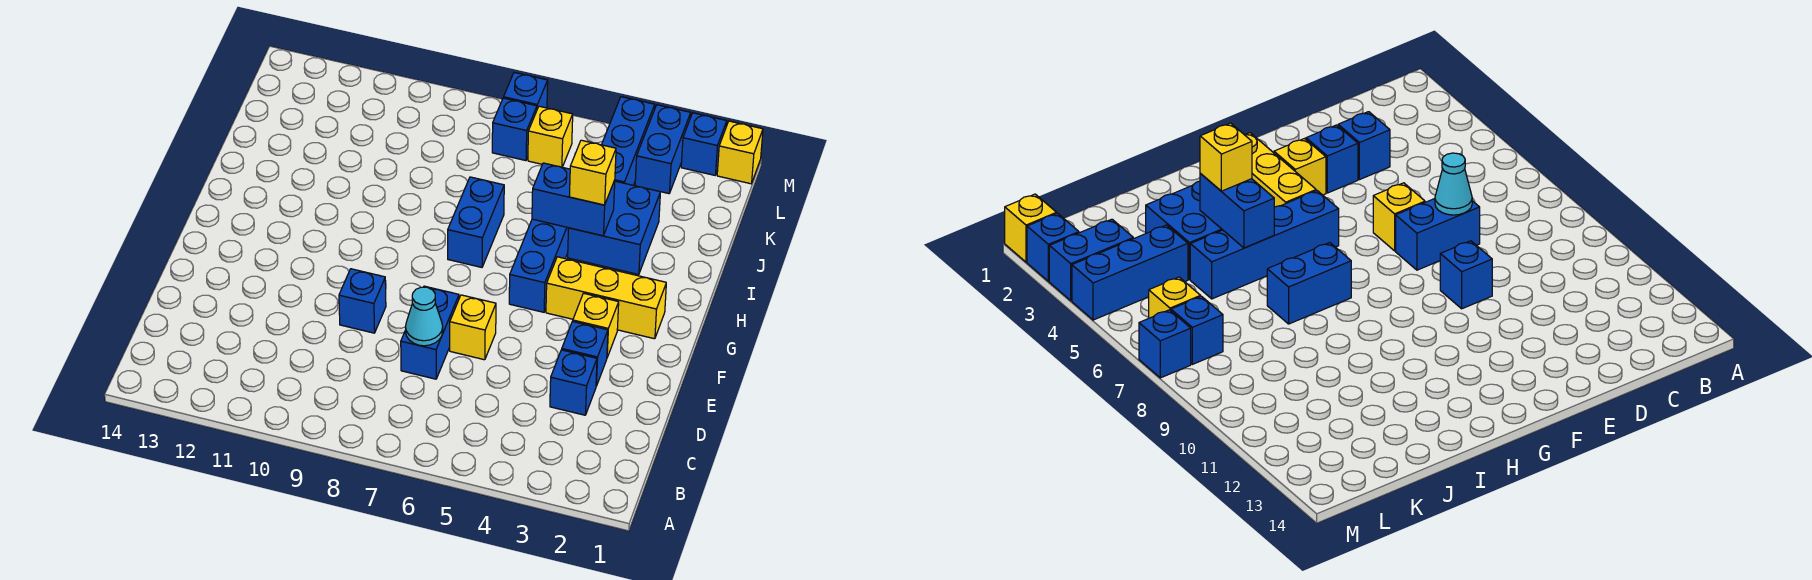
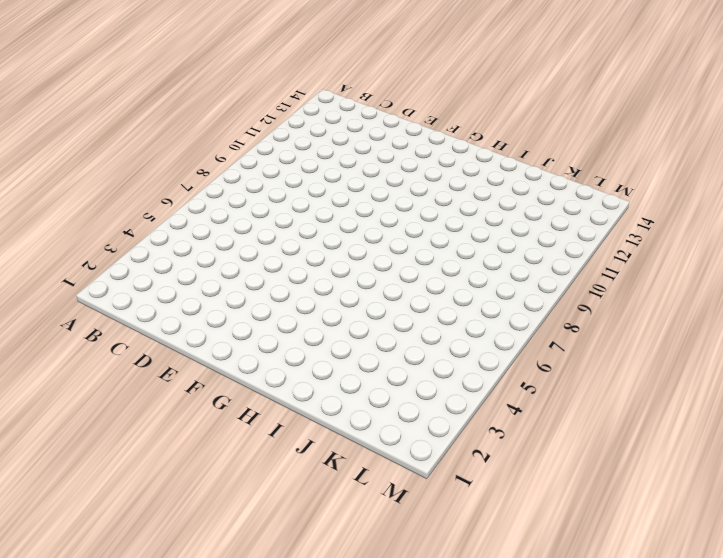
none -> blue 1x1 brick [550,350,597,415]
none -> blue 1x2 brick [401,286,459,379]
none -> blue 1x1 brick [562,321,608,386]

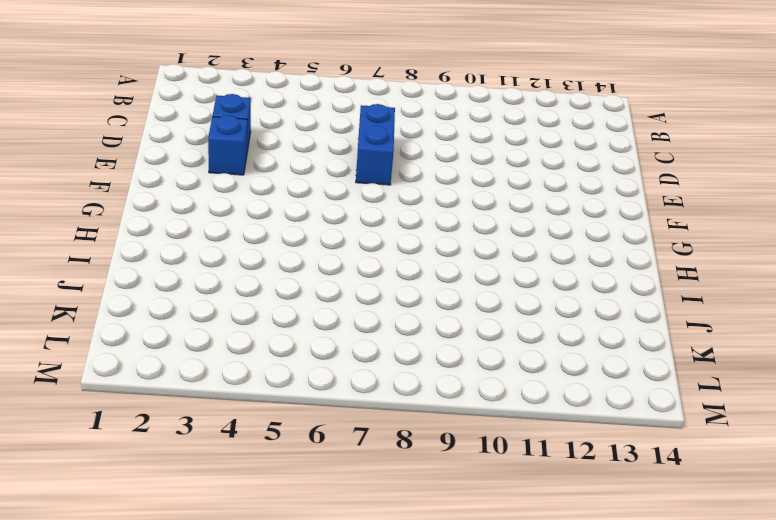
none -> yellow 1x1 brick [450,295,496,360]
none -> blue 1x1 brick [339,269,386,333]
none -> yellow 1x1 brick [573,293,619,357]

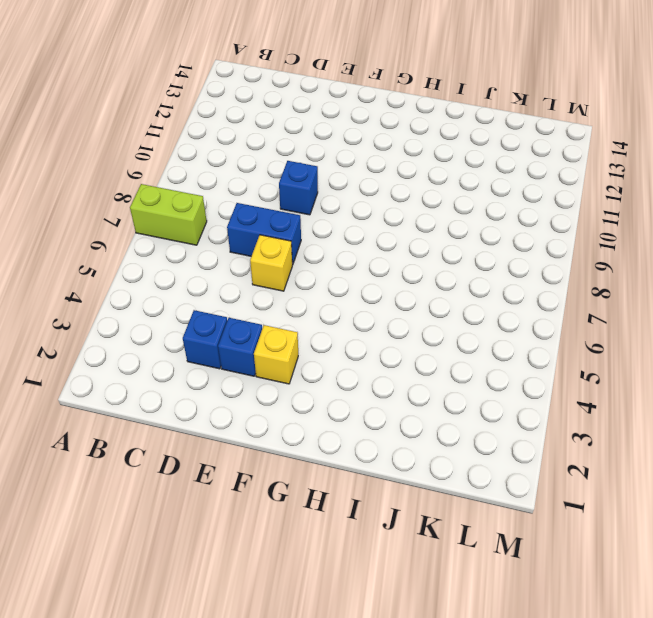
lime 1x2 brick [130,184,207,245] -> none
none -> yellow 1x3 brick [546,257,666,339]
none -> blue 1x4 brick [509,219,569,312]
none -> blue 1x2 brick [448,177,504,267]

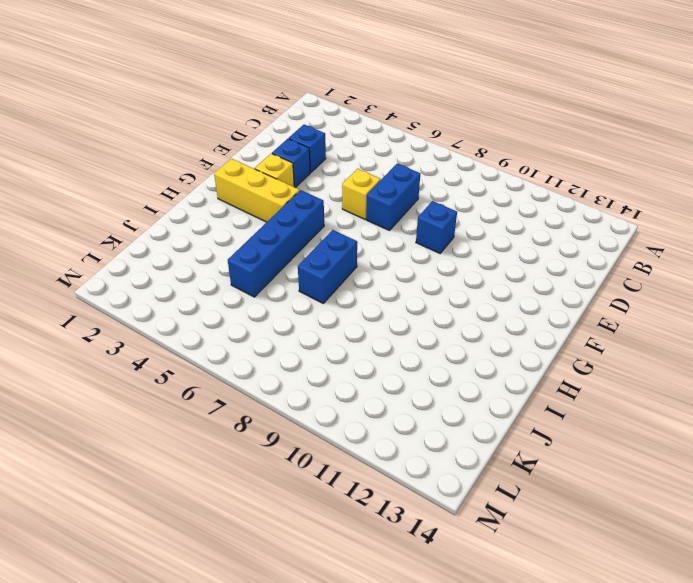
none -> blue 2x2 brick [568,181,660,275]
none -> blue 1x3 brick [602,97,655,185]
none -> blue 1x2 brick [635,105,691,194]

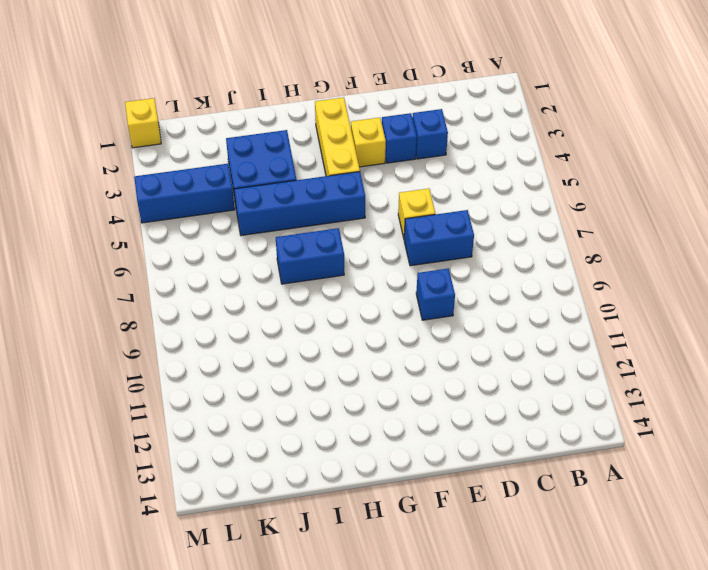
none -> blue 1x2 brick [635,105,691,194]
none -> yellow 1x1 brick [528,106,573,167]
none -> blue 1x1 brick [492,98,537,161]

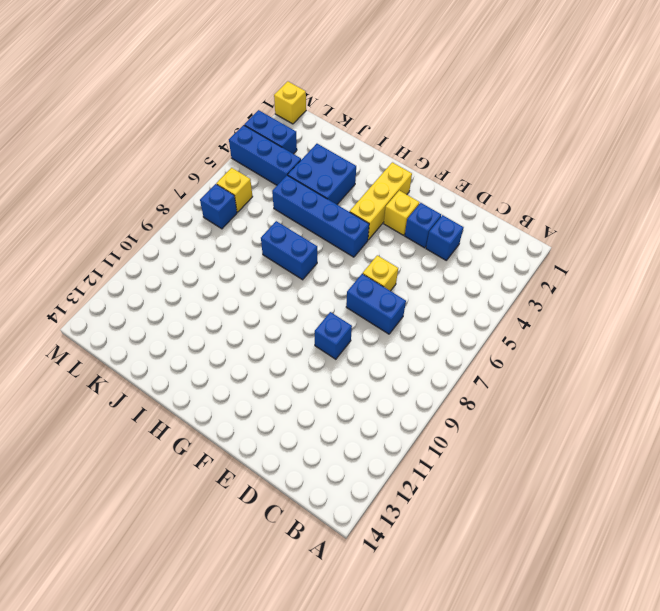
none -> blue 1x1 brick [681,113,727,175]
none -> blue 1x1 brick [504,72,548,109]
none -> cyan 1x1 cone [405,287,443,346]

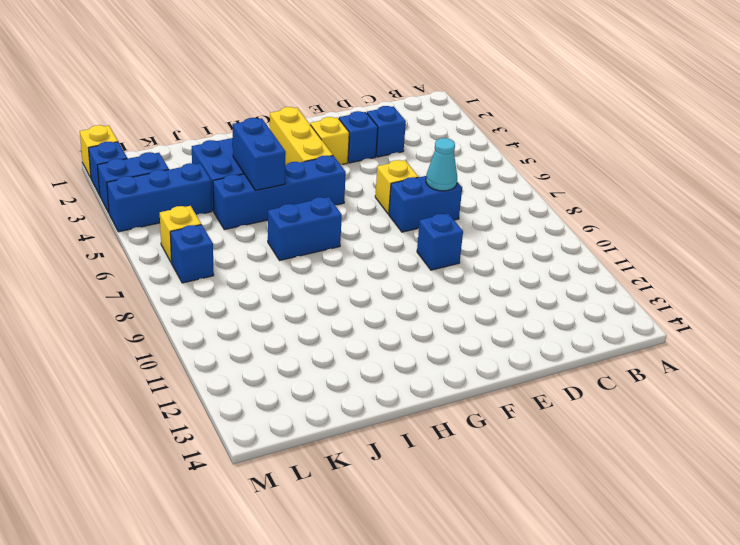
none -> blue 1x1 brick [504,72,548,109]
none -> yellow 1x1 brick [569,140,616,205]

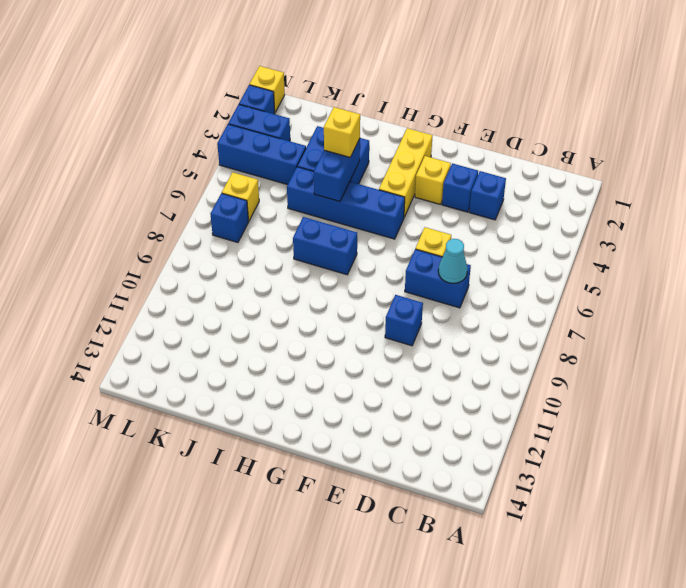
none -> blue 1x1 brick [504,72,548,109]

